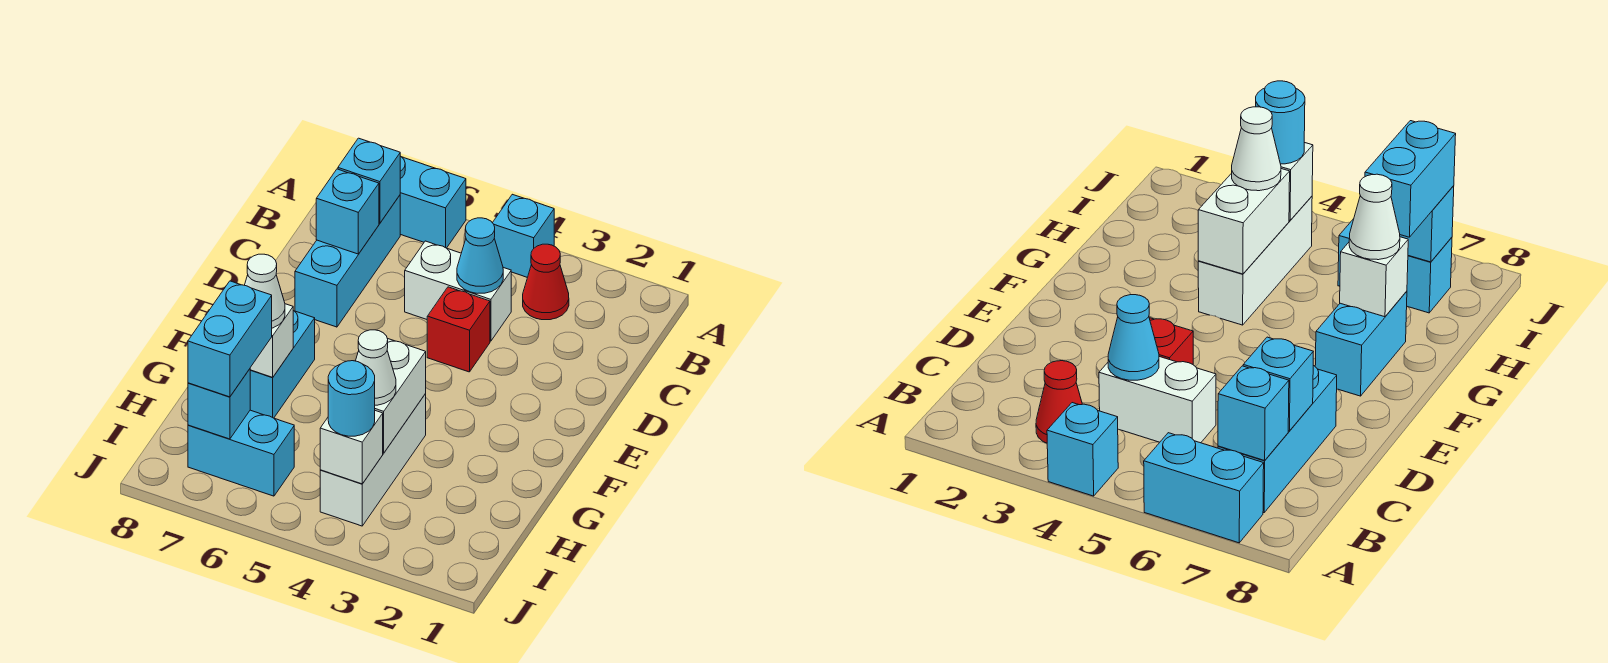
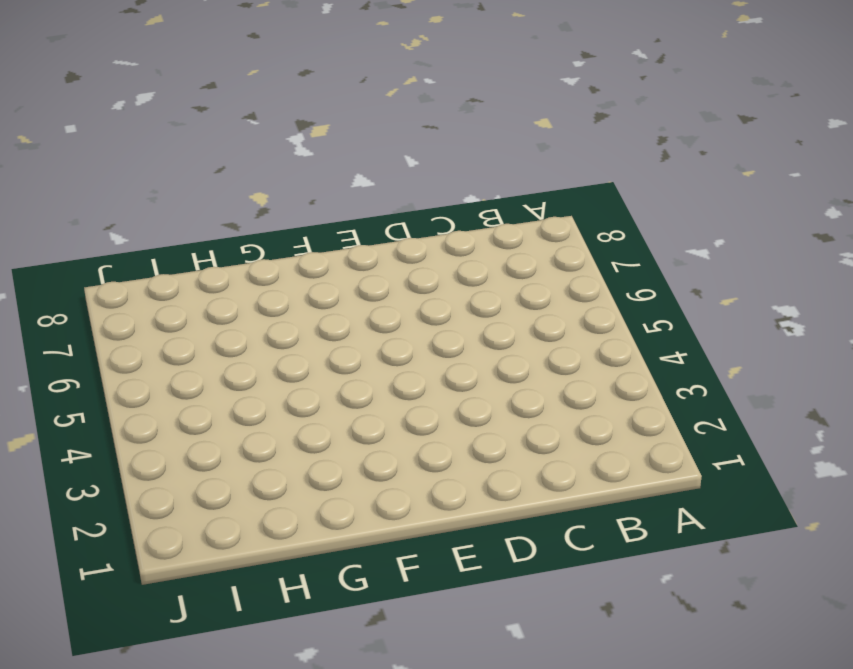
none -> cyan 1x1 brick [493,194,554,277]
none -> cyan 1x2 brick [400,156,466,248]
none -> red 1x1 cone [523,244,569,320]

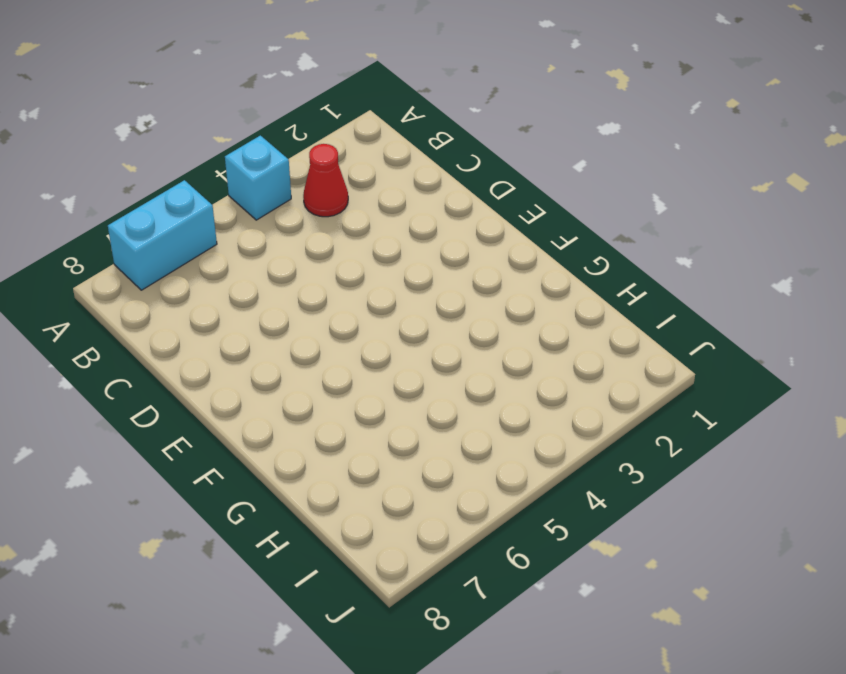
none -> cyan 1x3 brick [295,195,400,327]
none -> white 1x2 brick [405,241,511,341]
none -> red 1x1 brick [427,287,490,372]

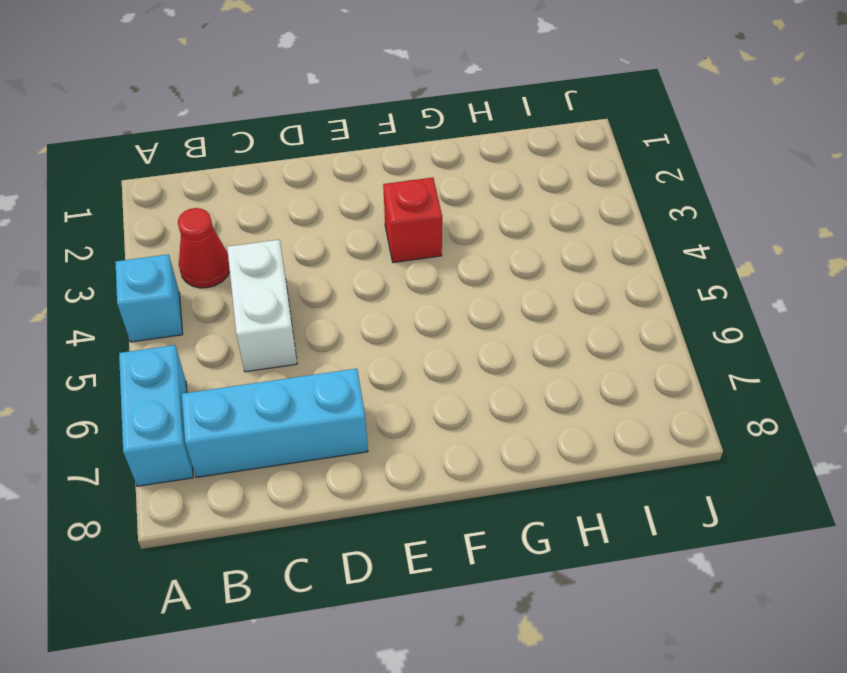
red 1x1 brick [383,178,442,263] -> red 1x1 brick moved to [427,287,490,372]
none -> cyan 1x2 brick [250,311,315,418]
none -> white 1x3 brick [320,394,426,526]
none -> cyan 1x2 brick [188,410,294,496]

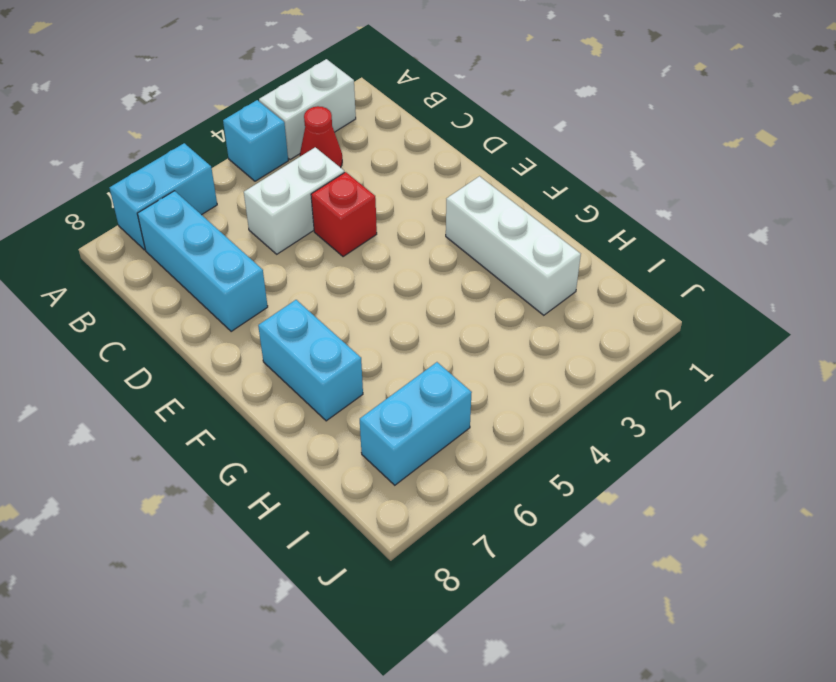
white 1x2 brick [259,59,356,160] -> white 1x2 brick turned to [375,338,426,453]
white 1x3 brick [446,176,581,315] -> white 1x3 brick moved to [320,394,426,526]
none -> cyan 1x1 brick [338,138,400,223]
none -> cyan 1x1 cone [457,218,503,293]
none -> cyan 1x1 brick [316,169,379,254]

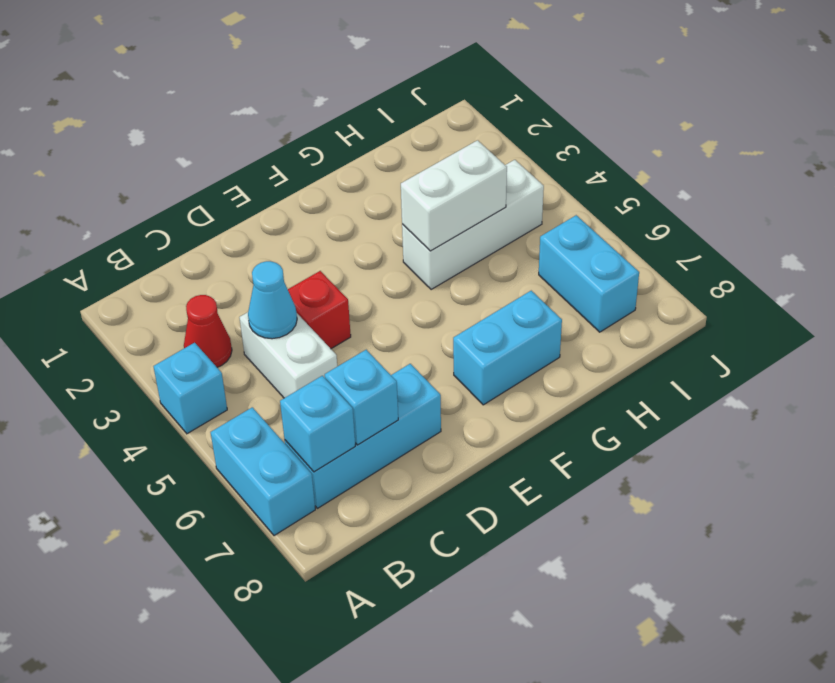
none -> white 1x1 brick [250,304,293,377]
none -> white 1x1 brick [320,411,383,484]
none -> cyan 1x1 brick [188,369,250,439]

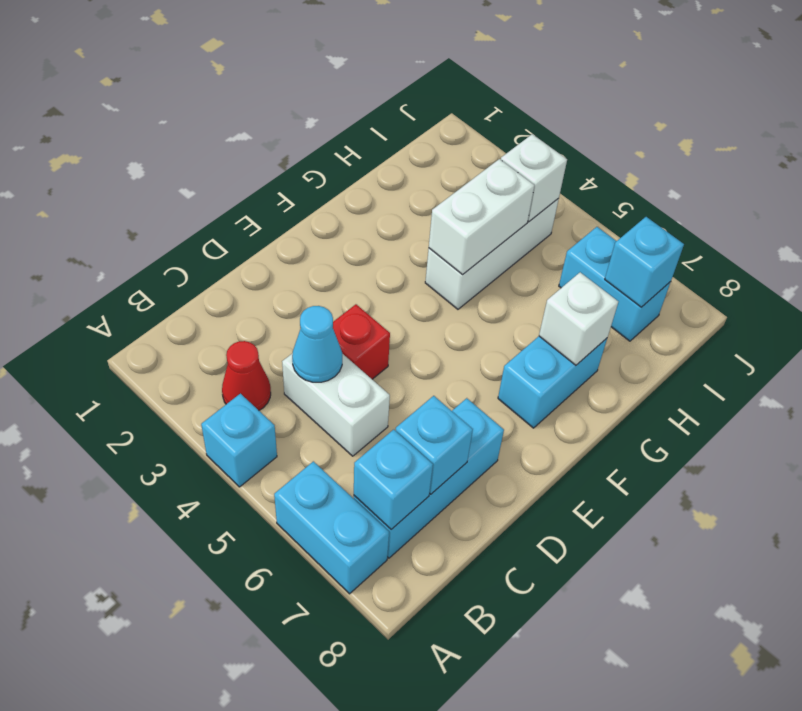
none -> white 1x1 cone [245,254,285,328]
none -> white 1x1 cone [356,330,396,405]
none -> cyan 1x2 brick [188,281,272,397]

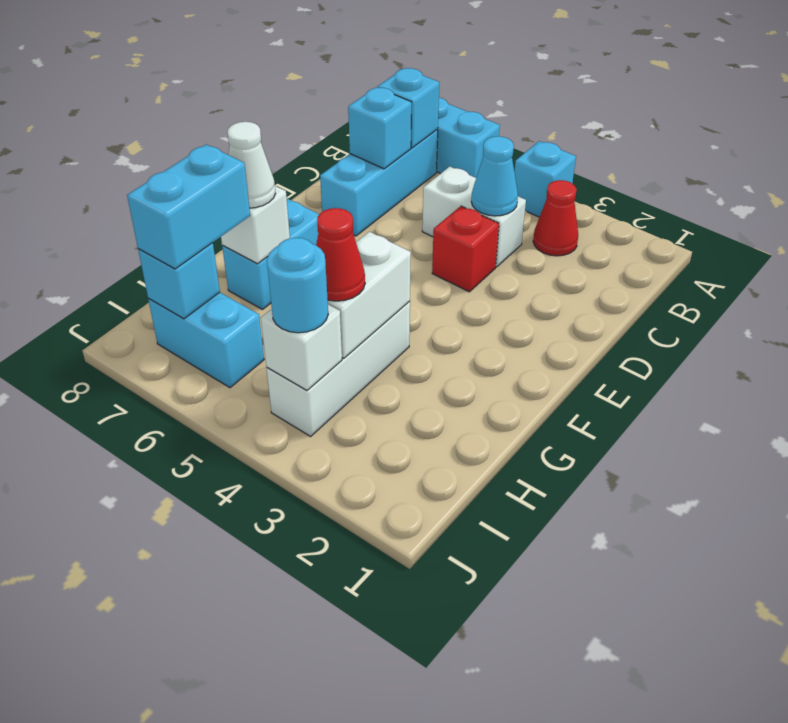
red 1x1 cone [316,208,365,301] -> white 1x1 cone [356,330,396,405]

